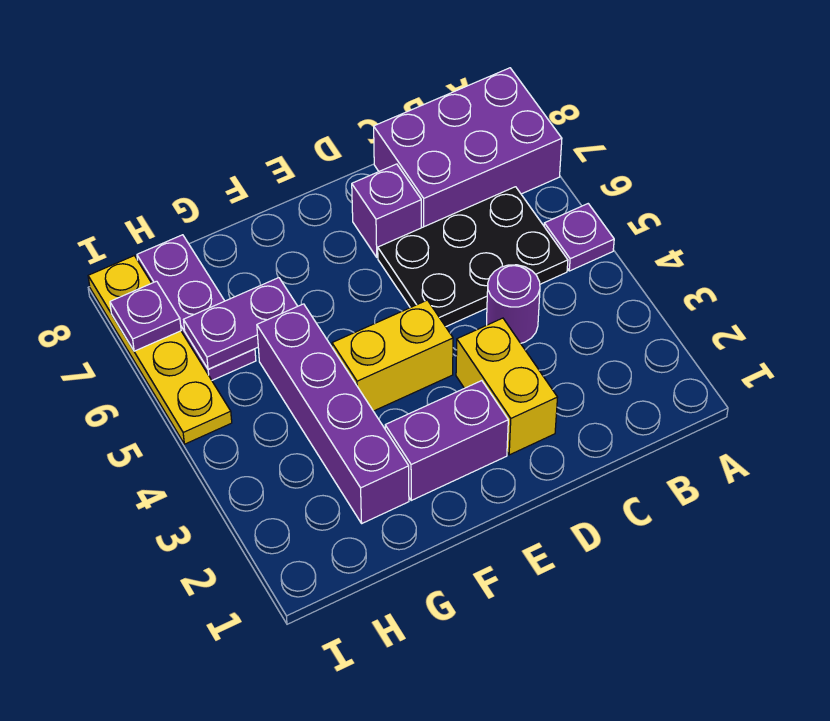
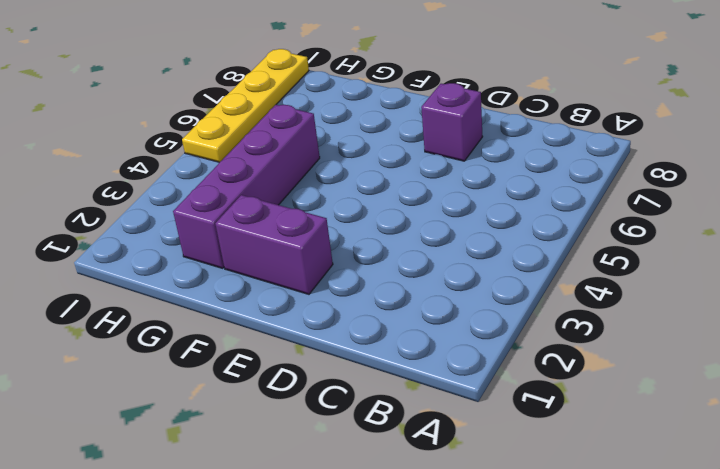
none -> purple 1x1 plate [544,204,614,271]
none -> purple 2x3 brick [374,68,562,228]
none -> black 2x3 plate [378,187,568,327]

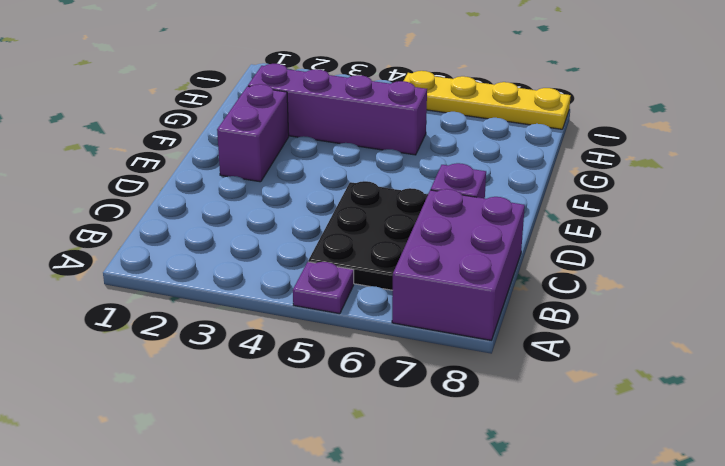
none -> purple 1x1 round brick [487,265,540,343]
none -> yellow 1x2 brick [456,318,558,455]
none -> yellow 1x2 brick [332,300,453,411]

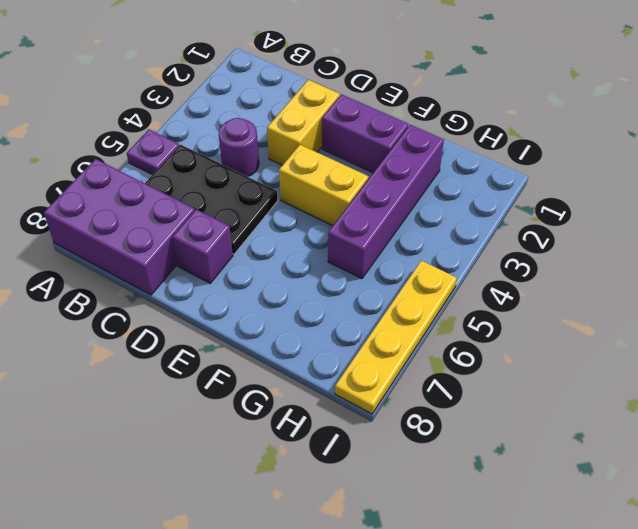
none -> purple 1x3 plate [137,235,256,380]
none -> purple 1x2 plate [184,278,298,369]
none -> purple 1x1 plate [110,281,181,351]

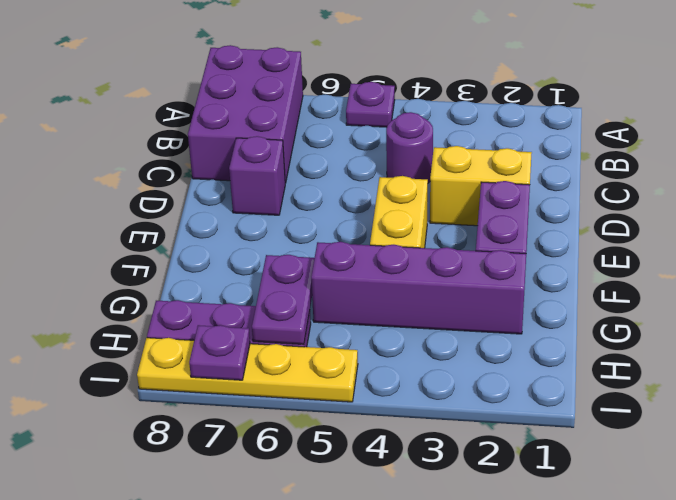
none -> black 2x3 plate [378,187,568,327]

